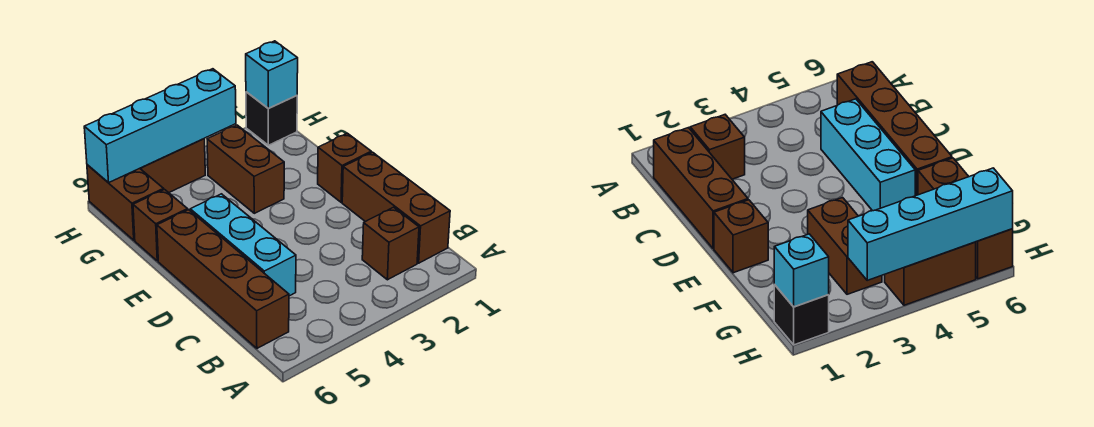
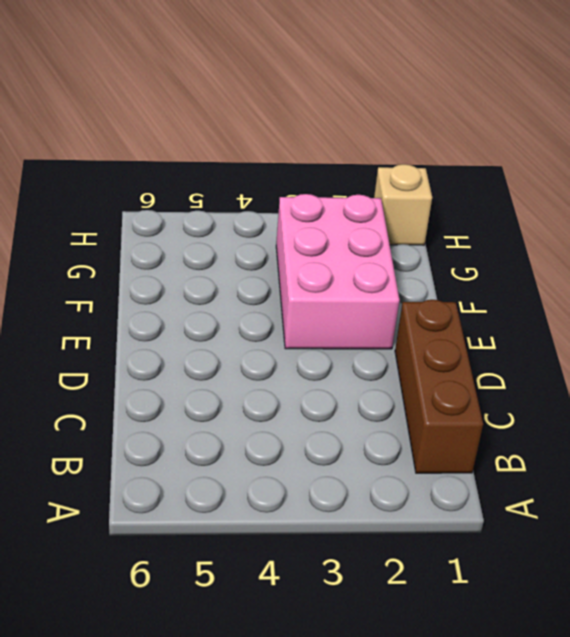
pink 2x3 brick [276,194,400,349] -> brown 1x2 brick [207,125,284,213]
tan 1x1 brick [374,164,432,245] -> black 1x1 brick [246,92,297,145]
none -> brown 1x1 brick [362,207,419,280]
none -> brown 1x4 brick [157,210,289,348]
none -> cyan 1x3 brick [190,194,296,296]

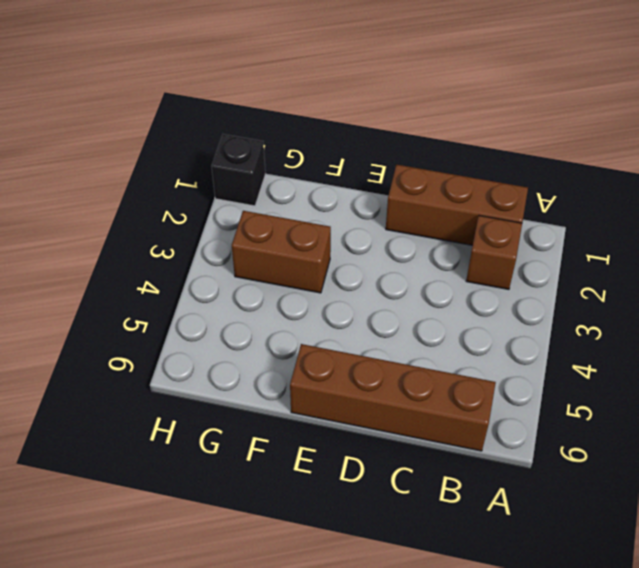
none -> cyan 1x3 brick [190,194,296,296]
none -> brown 1x1 brick [318,133,371,202]
none -> brown 1x1 brick [133,190,188,261]

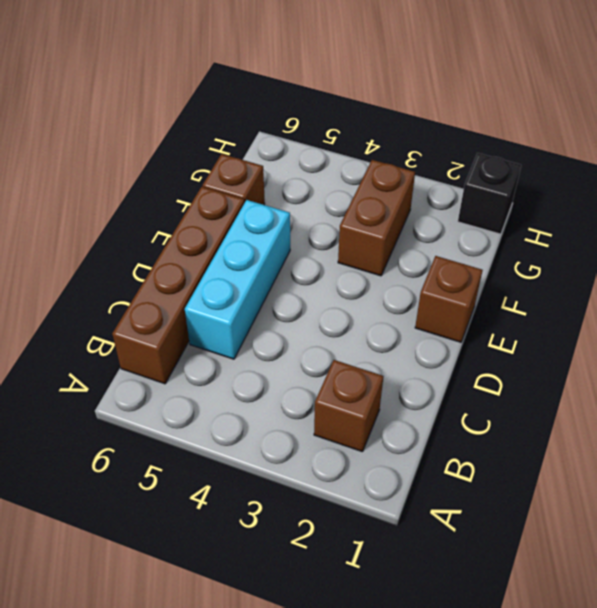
none -> brown 1x3 brick [342,152,450,263]
none -> brown 1x2 brick [87,165,164,240]
none -> brown 1x2 brick [140,139,205,193]

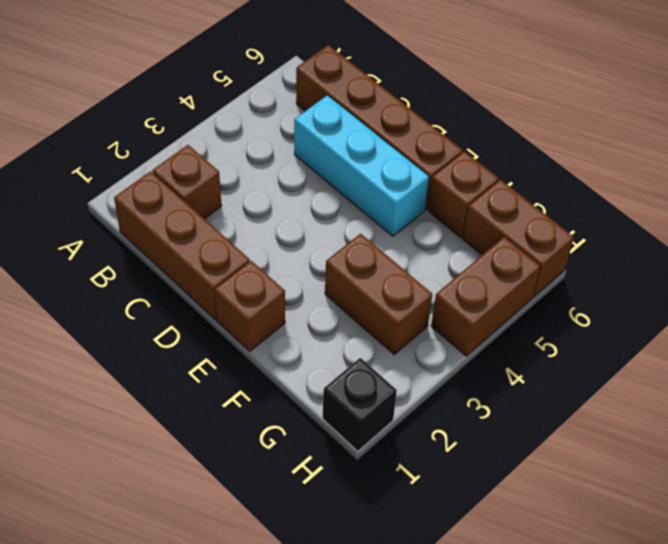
none -> cyan 1x1 brick [246,41,298,108]
none -> cyan 1x4 brick [84,69,236,183]

